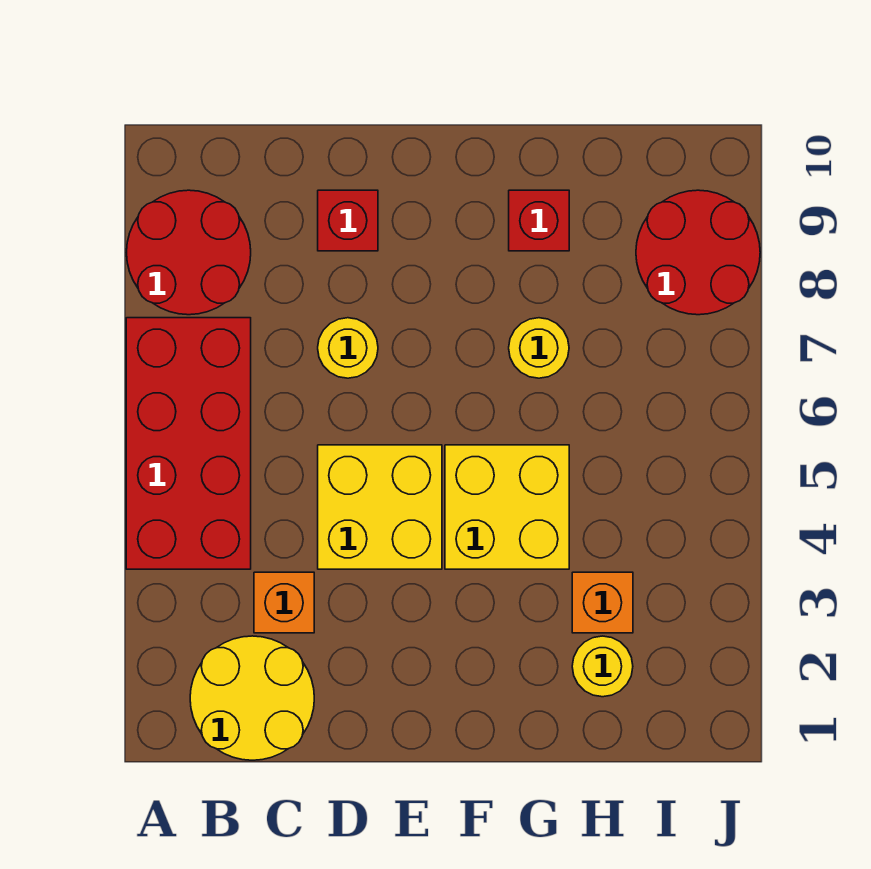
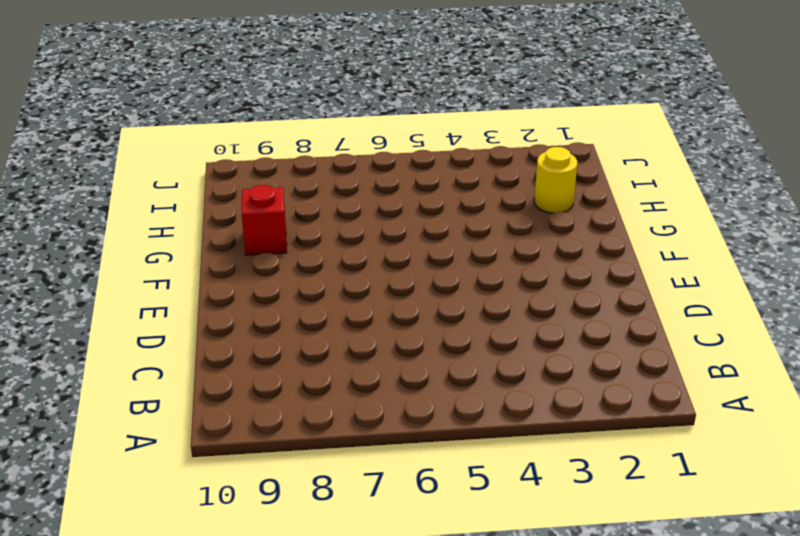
none -> red 2x4 brick [126,318,251,569]
none -> red 2x2 round brick [127,190,251,315]
none -> yellow 2x2 round brick [190,636,314,760]

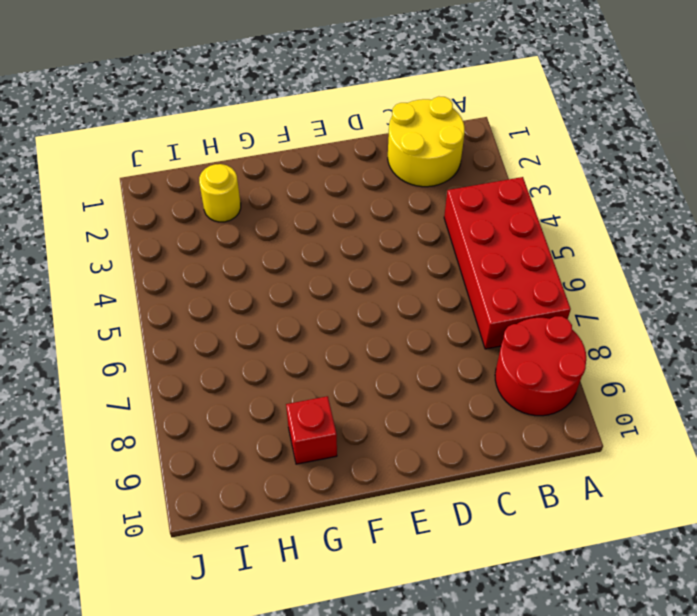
none -> orange 1x1 brick [254,572,314,633]
none -> yellow 2x2 brick [318,445,442,569]
none -> yellow 1x1 round brick [318,318,378,378]

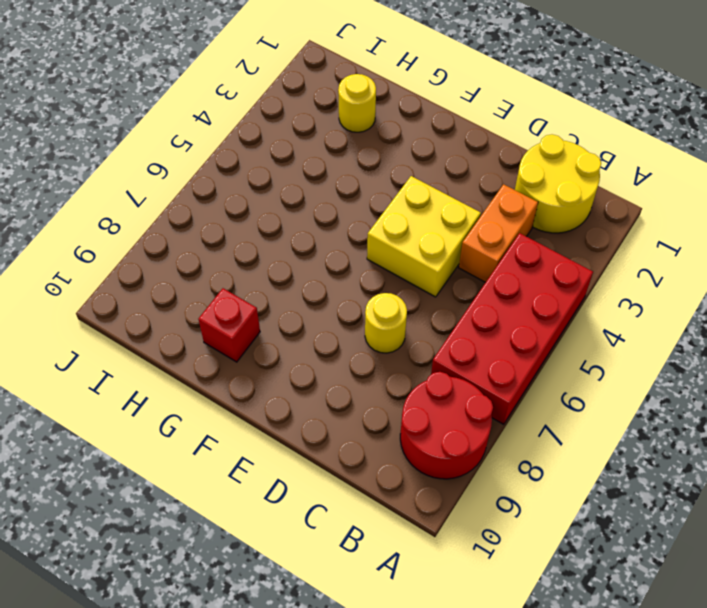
orange 1x2 brick [459,184,538,282] -> orange 1x1 brick [254,572,314,633]
none -> red 1x1 brick [318,190,378,251]
none -> yellow 2x2 brick [445,445,569,569]
none -> yellow 1x1 round brick [509,318,569,378]

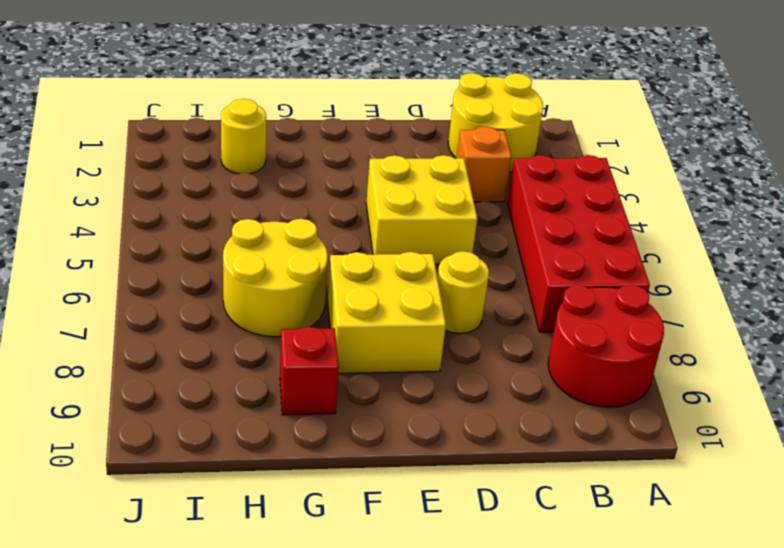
yellow 2x2 brick [328,252,446,374] -> yellow 2x2 brick moved to [445,445,569,569]
yellow 2x2 round brick [223,219,328,337] -> yellow 1x1 round brick [509,318,569,378]
none -> red 1x1 brick [318,190,378,251]
none -> orange 1x1 brick [572,572,633,633]
none -> red 2x2 round brick [636,190,760,315]

